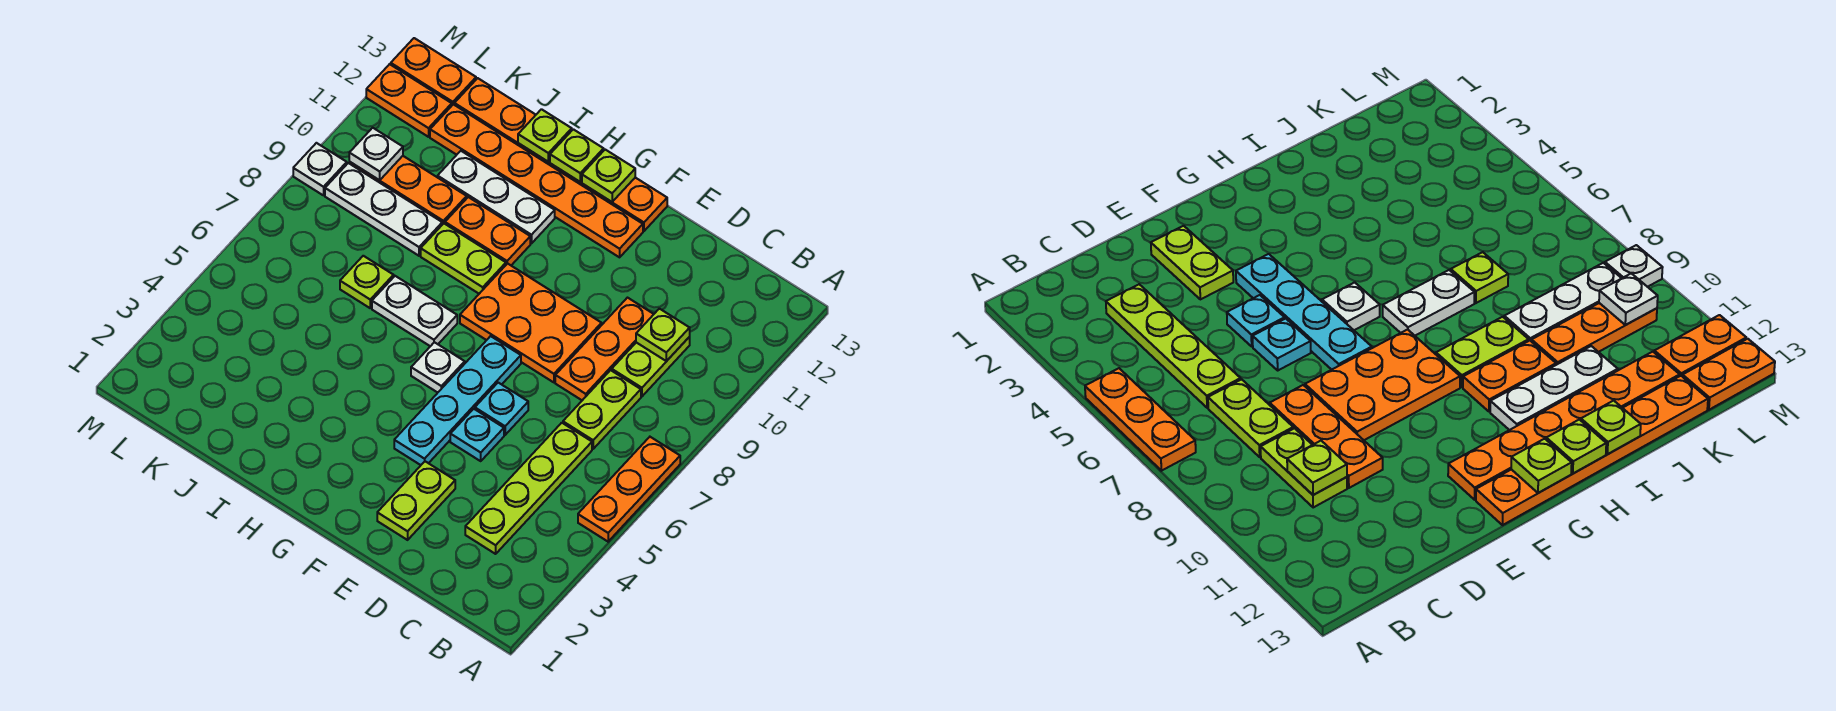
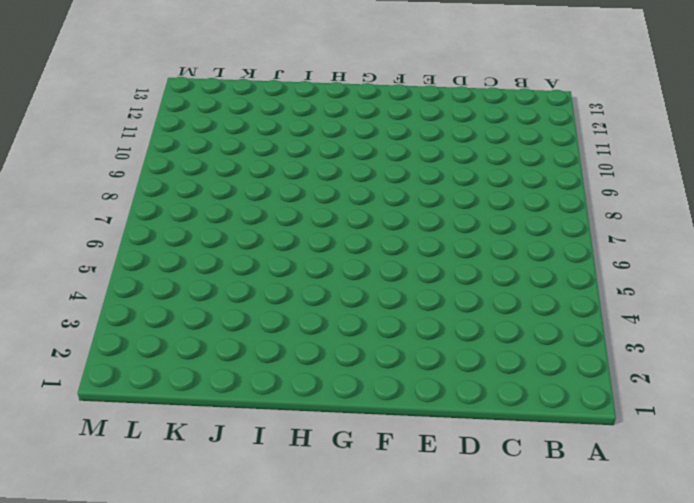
none -> orange 1x3 plate [578,437,680,542]
none -> lime 1x4 plate [465,423,592,554]
none -> lime 1x2 plate [563,370,641,449]

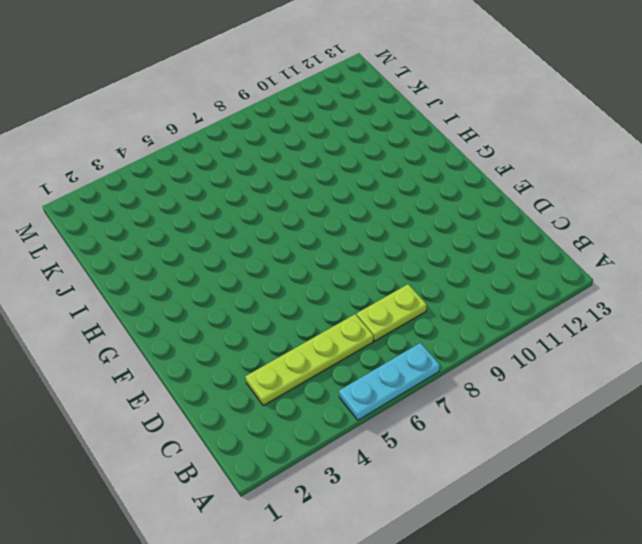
cyan 1x3 plate [339,343,440,420] -> orange 1x3 plate [578,437,680,542]
none -> lime 1x2 plate [612,337,690,396]
none -> orange 1x3 plate [555,298,654,400]
none -> lime 1x2 plate [377,461,455,540]

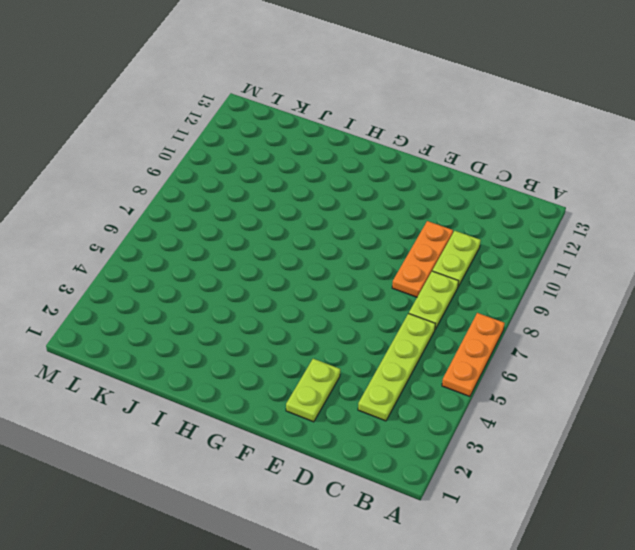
none -> cyan 1x1 plate [450,409,504,461]
none -> cyan 1x1 plate [475,383,528,435]
none -> orange 2x3 plate [460,263,602,382]

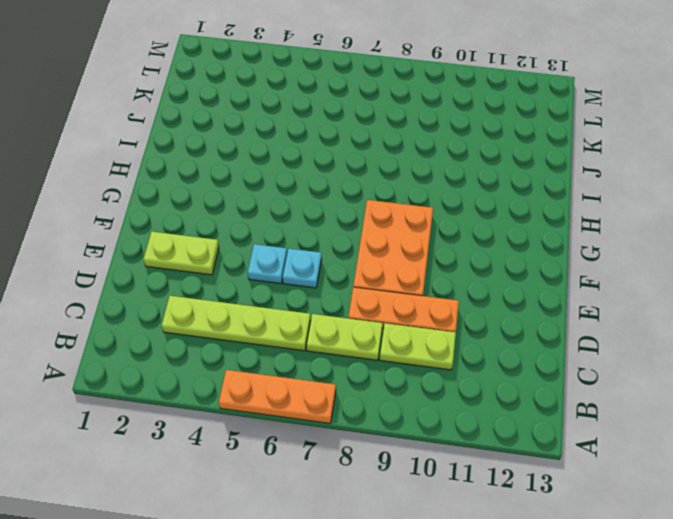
none -> cyan 1x4 plate [394,336,521,465]
none -> orange 1x6 plate [430,104,643,257]
none -> orange 1x6 plate [454,78,667,231]

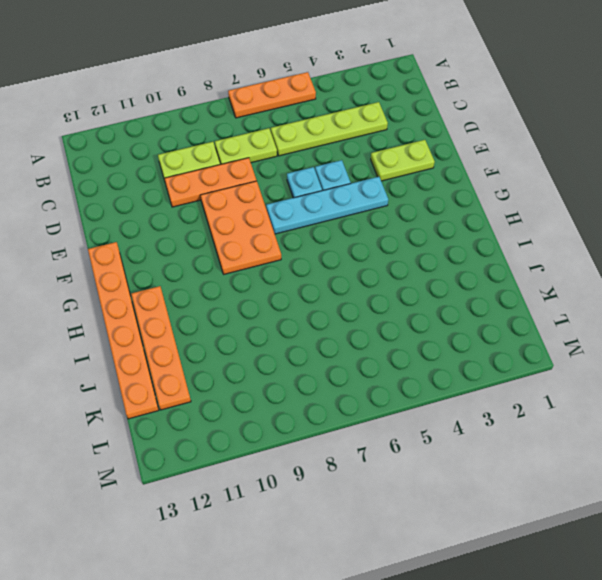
orange 1x4 plate [131,286,191,410] -> orange 1x6 plate [430,104,643,257]
none -> white 1x1 plate [411,342,465,393]
none -> white 1x2 plate [372,276,457,346]
none -> lime 1x2 plate [421,224,506,294]

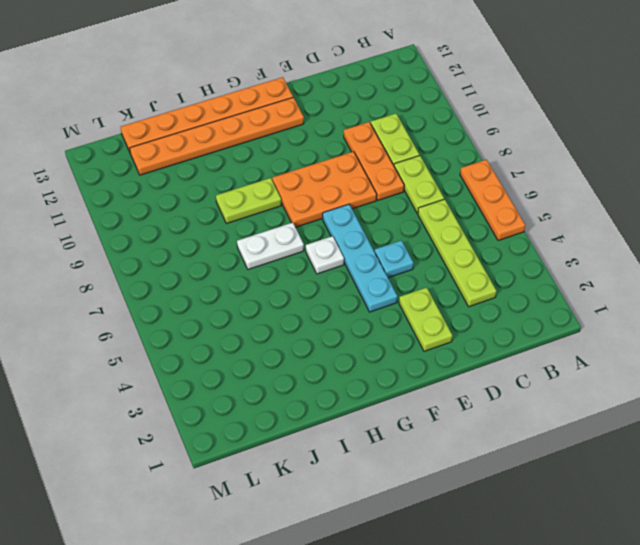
none -> cyan 1x1 plate [475,383,528,435]
none -> orange 1x2 plate [445,197,530,265]
none -> white 1x3 plate [438,151,555,243]

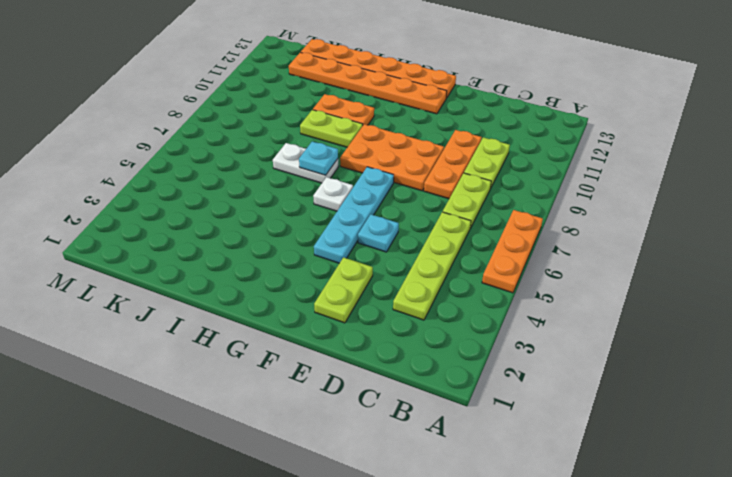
cyan 1x1 plate [299,142,338,175] -> cyan 1x1 plate moved to [475,383,528,435]
none -> white 1x3 plate [438,151,555,243]
none -> lime 1x1 plate [340,256,394,308]
none -> white 1x3 plate [325,163,442,256]

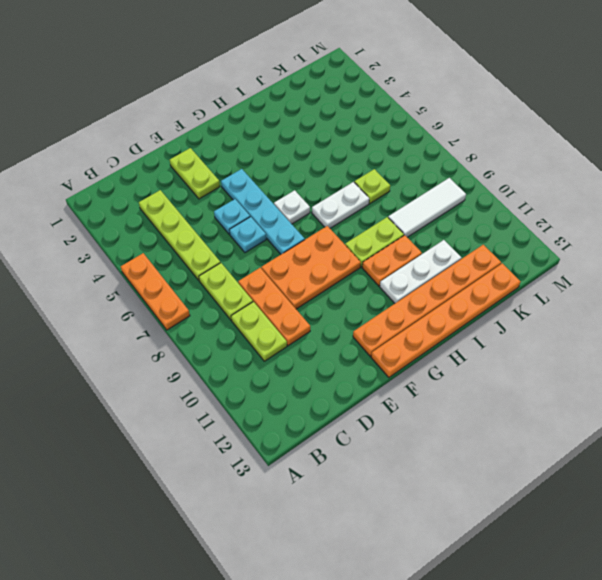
white 1x3 tile [388,178,466,237] -> white 1x3 plate [325,163,442,256]
none -> orange 1x3 plate [349,156,467,225]
none -> orange 1x2 plate [366,64,452,137]
none -> orange 1x2 plate [391,38,476,105]

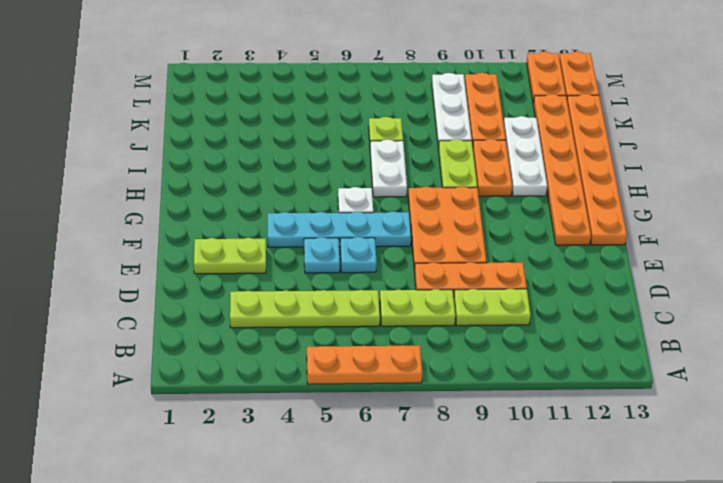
none -> white 1x1 plate [293,143,347,195]
none -> lime 1x1 plate [636,309,690,361]
none -> lime 1x1 plate [582,150,635,202]

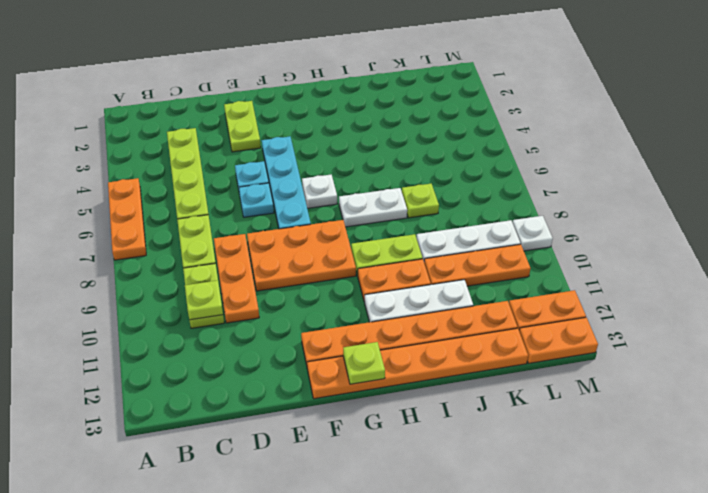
none -> lime 1x1 plate [550,129,604,182]
none -> lime 1x1 plate [518,109,572,162]
none -> white 1x1 plate [349,128,403,180]

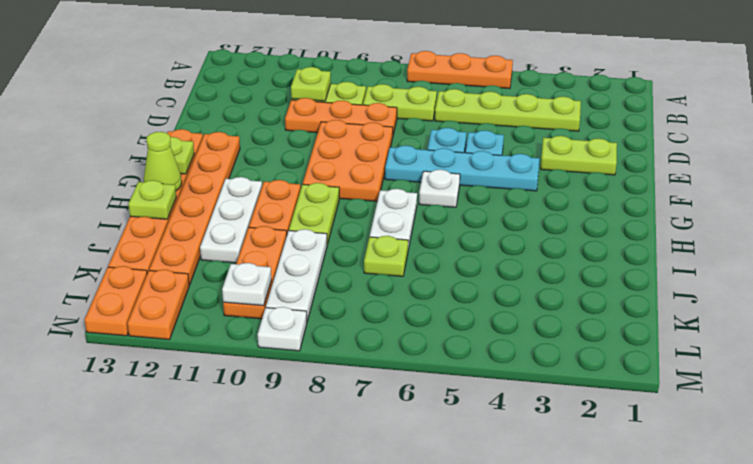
lime 1x1 cone [144,132,182,191] -> lime 1x1 plate [550,129,604,182]

